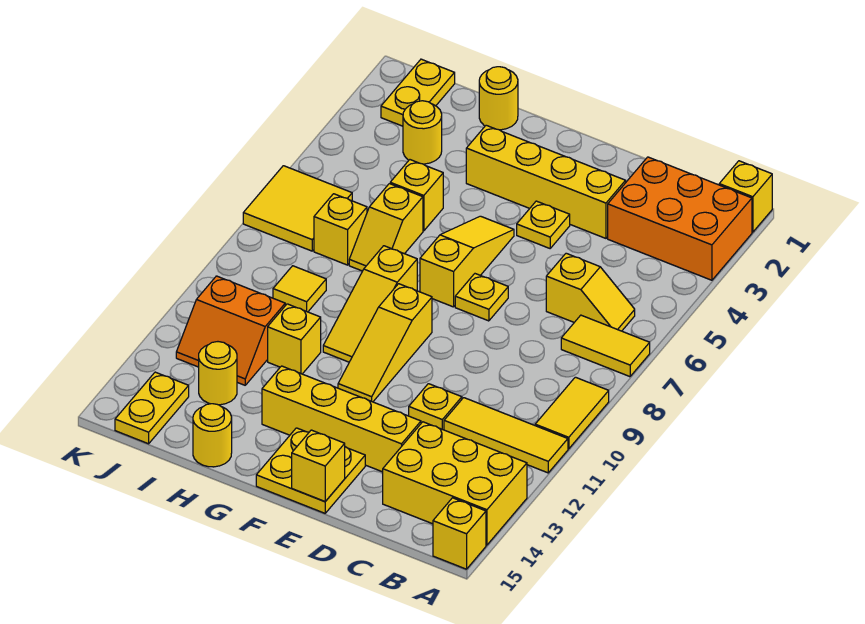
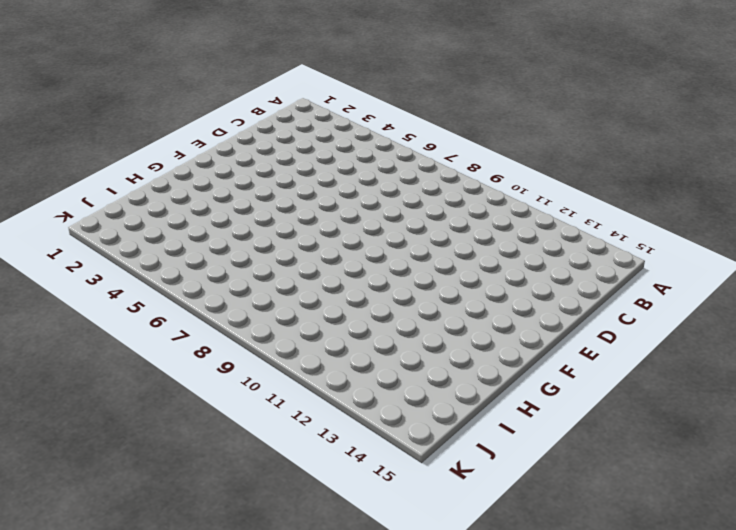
none -> yellow 1x1 brick [719,161,772,232]
none -> orange 2x3 brick [608,157,752,280]
none -> yellow 1x2 tile [561,315,650,377]
none -> yellow 1x2 tile [535,377,609,449]

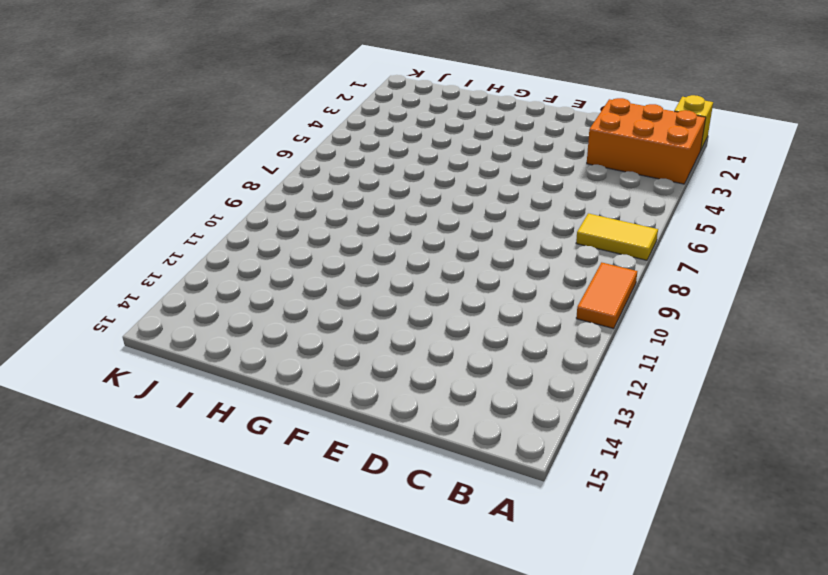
orange 1x2 tile [576,262,637,329] -> yellow 1x2 tile [535,377,609,449]
none -> yellow 1x3 tile [444,398,568,473]
none -> yellow 2x3 brick [383,422,527,545]
none -> yellow 1x1 brick [433,498,486,569]
none -> yellow 1x2 slope [546,253,635,331]

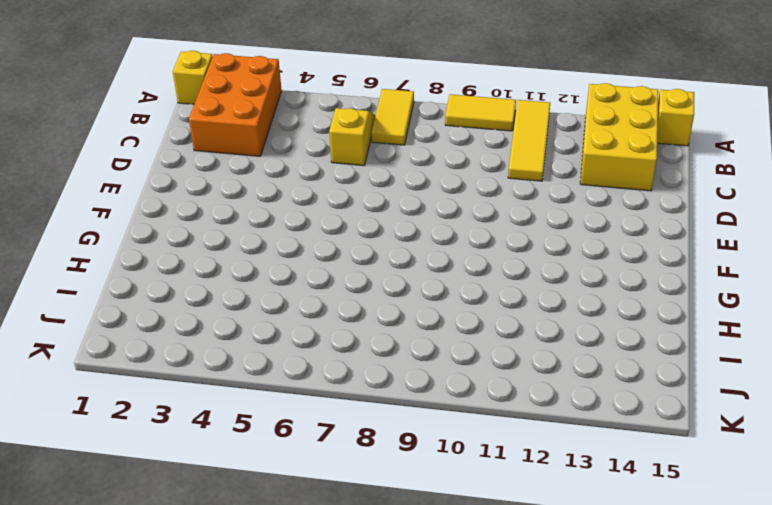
none -> yellow 1x4 brick [466,125,626,238]
none -> yellow 1x1 plate [409,384,462,430]
none -> yellow 1x4 brick [262,366,421,472]
none -> yellow 1x1 plate [517,201,570,248]

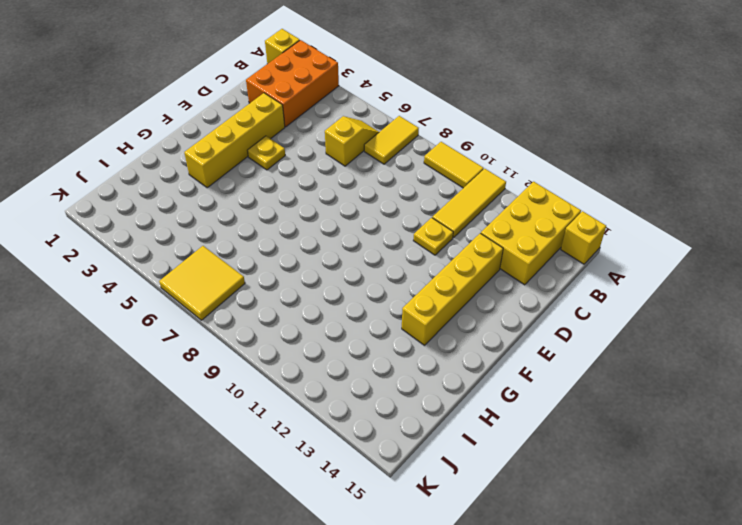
none -> yellow 1x1 plate [455,274,508,321]
none -> yellow 2x2 plate [256,428,365,513]
none -> yellow 1x3 slope [420,216,514,307]
none -> yellow 1x3 slope [338,284,432,402]

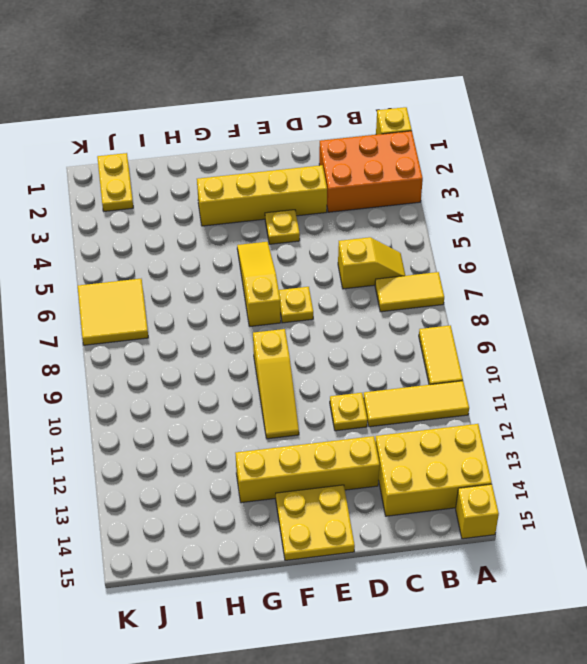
none -> yellow 1x3 slope [323,246,417,362]
none -> yellow 1x1 round brick [479,67,518,130]
none -> yellow 1x1 brick [390,160,443,231]
none -> yellow 1x2 slope [349,184,423,271]

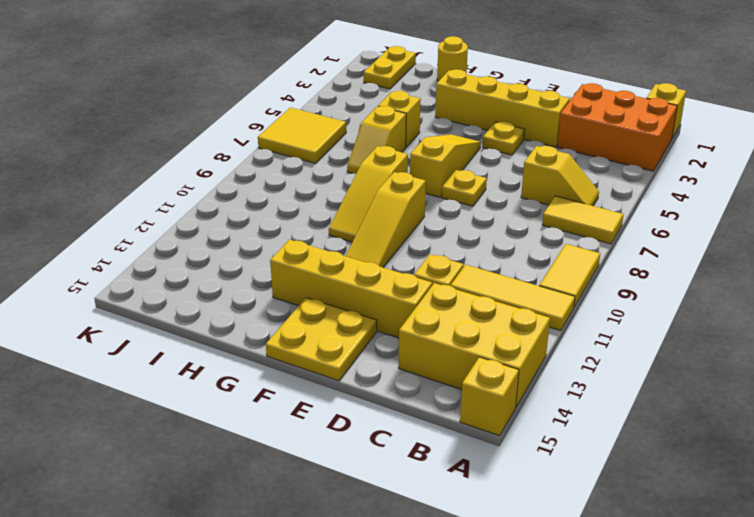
none -> yellow 1x1 brick [268,304,321,374]
none -> yellow 1x1 round brick [193,404,232,467]
none -> yellow 1x1 round brick [403,101,442,164]
none -> yellow 1x1 brick [314,194,367,265]

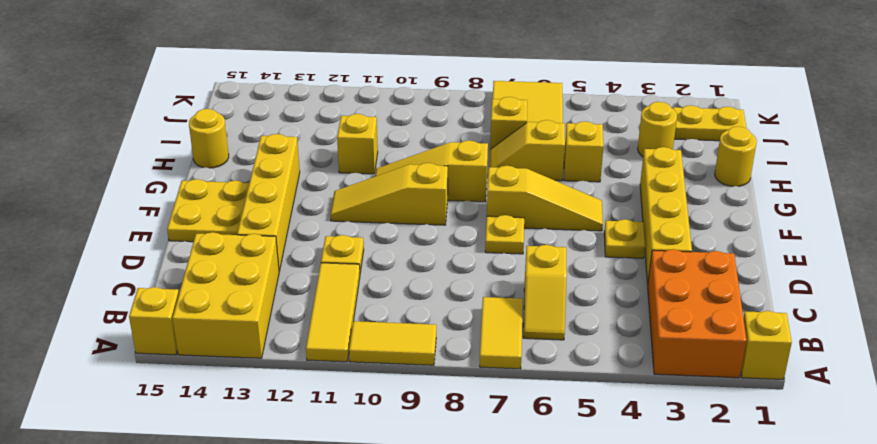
none -> yellow 1x1 tile [273,266,326,312]
none -> orange 2x2 slope [176,276,285,385]
none -> yellow 1x1 round brick [199,342,237,405]
none -> yellow 1x2 plate [115,372,189,444]

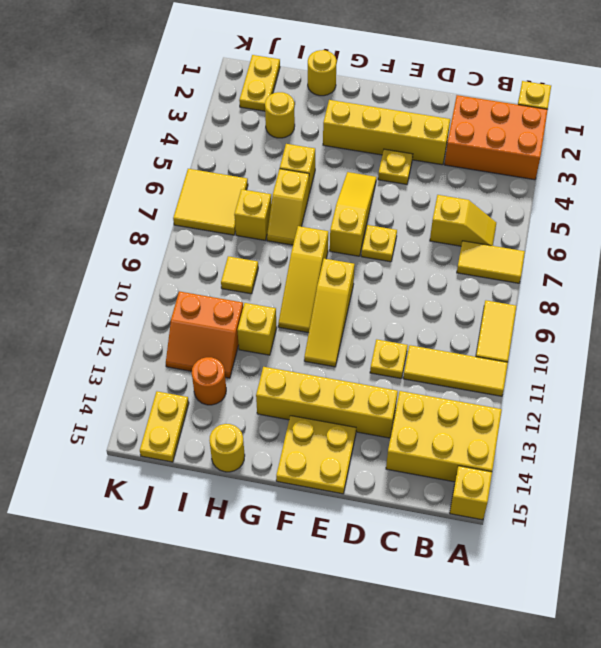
orange 1x1 round brick [192,357,226,405] -> yellow 1x1 round brick [199,342,237,405]
none -> yellow 1x1 brick [292,430,345,501]

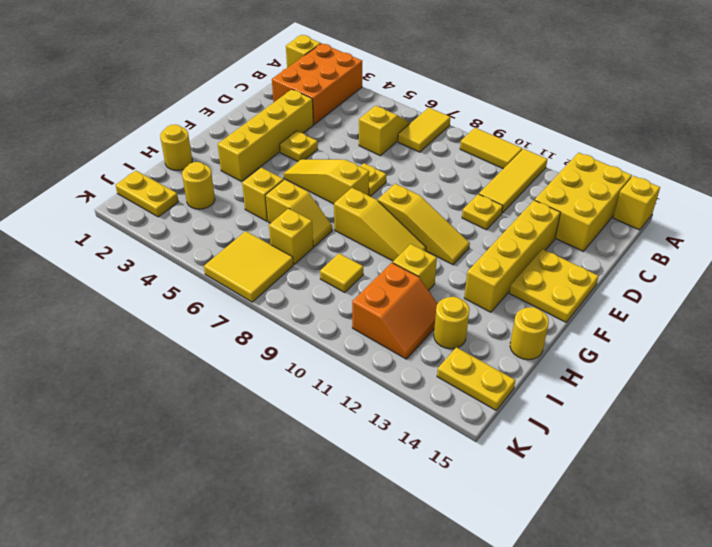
none -> yellow 1x1 brick [292,430,345,501]

